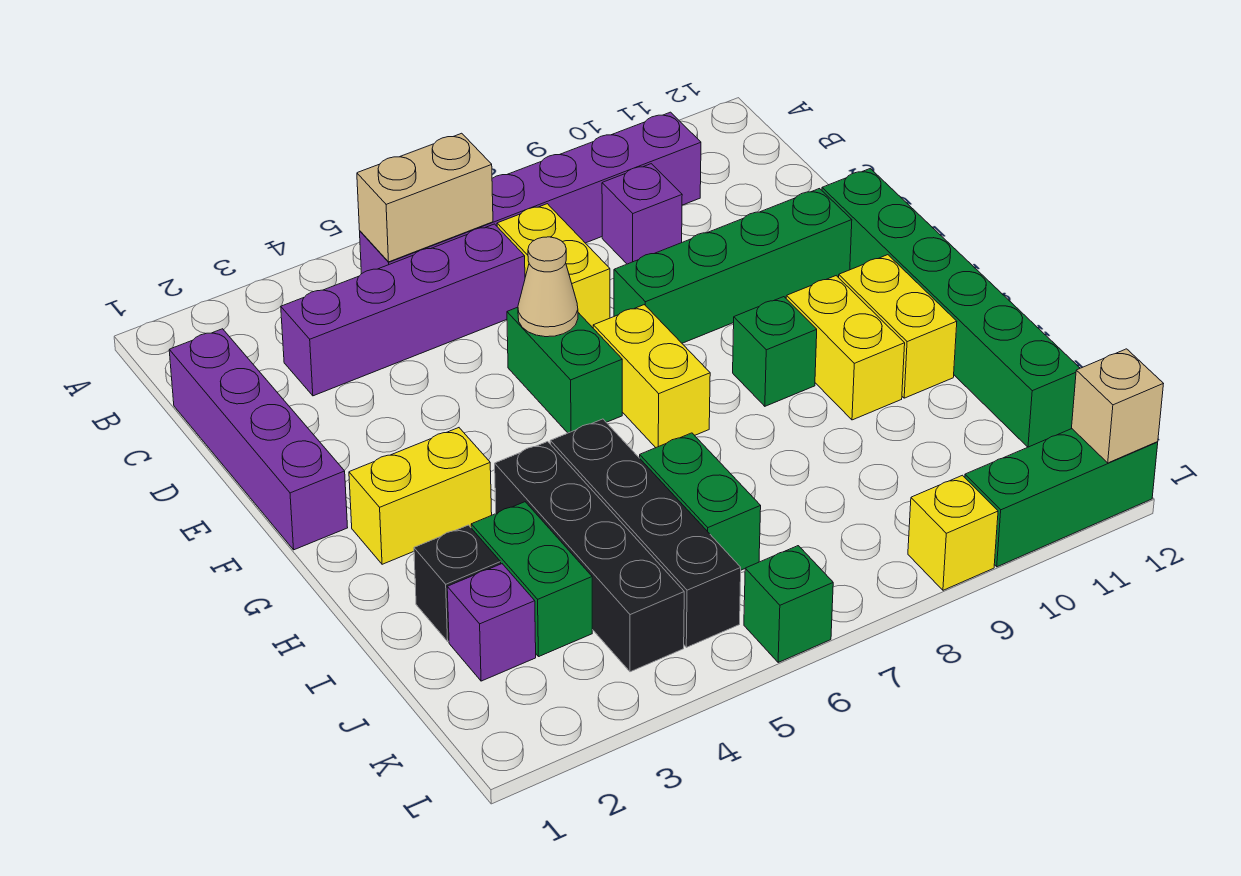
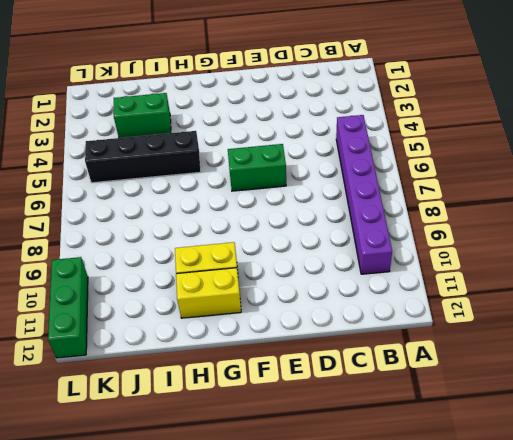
none -> purple 1x4 brick [169,329,348,550]
none -> purple 1x4 brick [281,224,525,396]
none -> yellow 1x2 brick [497,204,610,328]

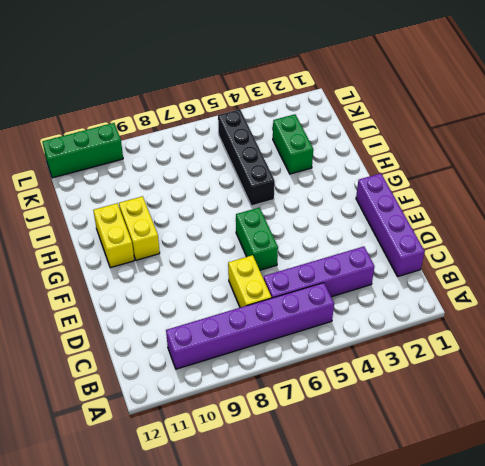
none -> purple 1x1 brick [602,164,682,264]
none -> green 1x4 brick [614,189,852,343]
none -> green 1x6 brick [822,169,1080,447]

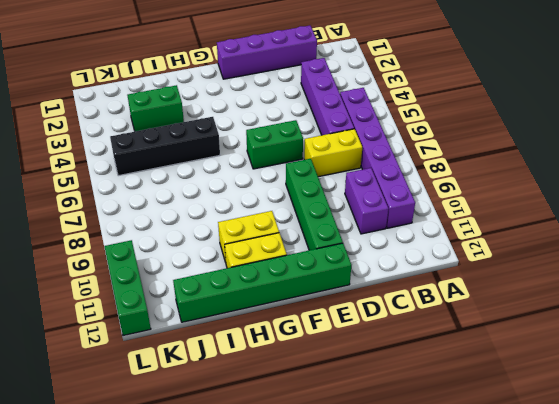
purple 1x2 brick [345,168,389,234] -> purple 1x1 brick [602,164,682,264]
none -> yellow 1x2 brick [593,305,710,448]
none -> yellow 1x2 brick [349,428,492,564]
none -> green 1x1 brick [733,297,817,406]

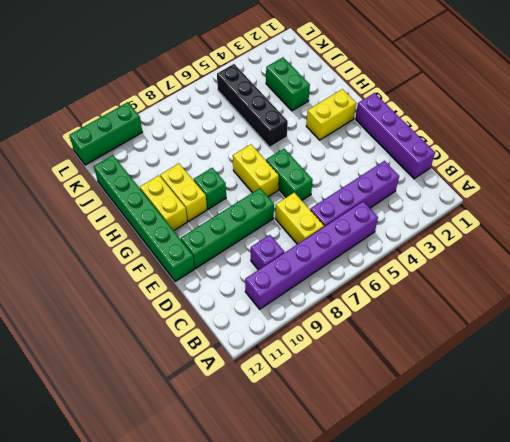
none -> black 1x4 brick [495,442,684,672]
none -> black 1x1 brick [414,525,501,641]
none -> green 1x2 brick [640,433,761,570]

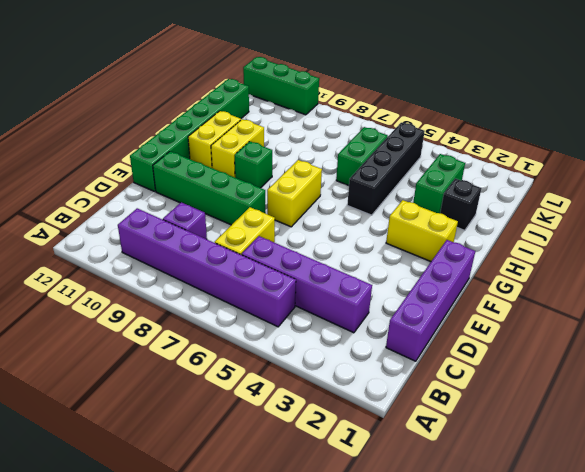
none -> green 1x2 brick [507,307,622,433]
none -> black 1x4 brick [495,442,684,672]
none -> purple 1x1 brick [447,564,536,681]

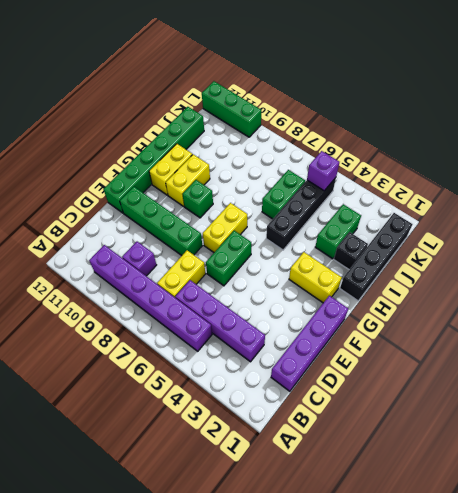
black 1x4 brick [340,213,412,301] -> black 1x4 brick moved to [495,442,684,672]
purple 1x1 brick [307,151,339,191] -> purple 1x1 brick moved to [447,564,536,681]
none -> green 1x1 brick [744,546,833,662]
none -> yellow 1x1 brick [908,475,998,590]
none -> tan 1x2 brick [357,133,493,262]

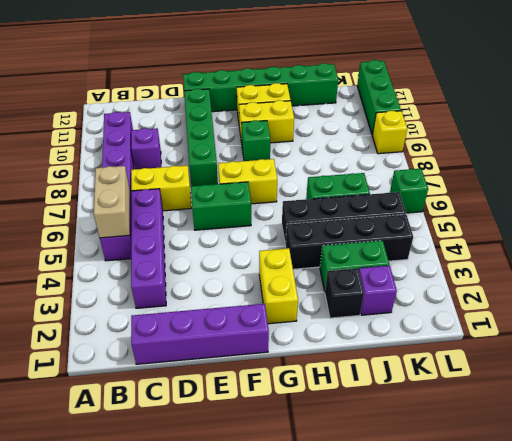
none -> tan 1x1 cone [518,237,578,337]
none -> tan 1x1 brick [1072,349,1163,463]

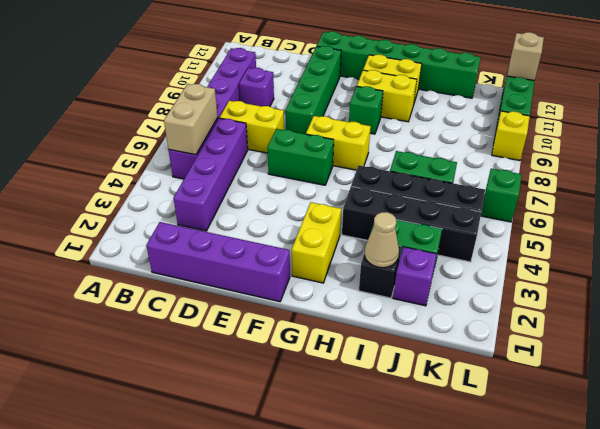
tan 1x1 cone [365,212,399,268] -> tan 1x1 cone moved to [518,237,578,337]

